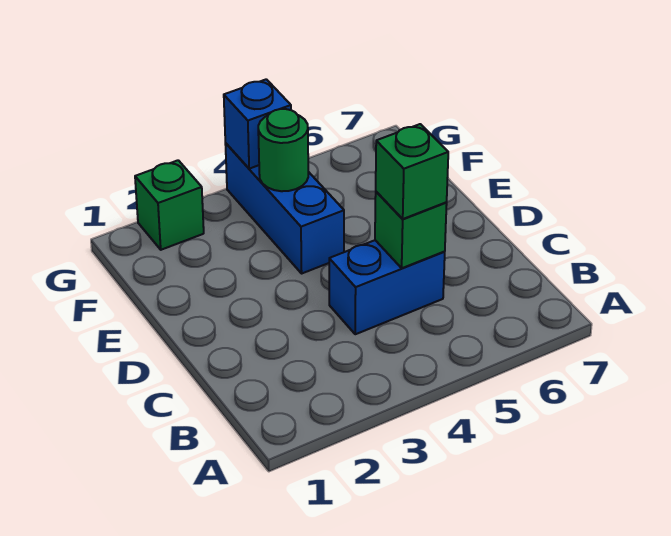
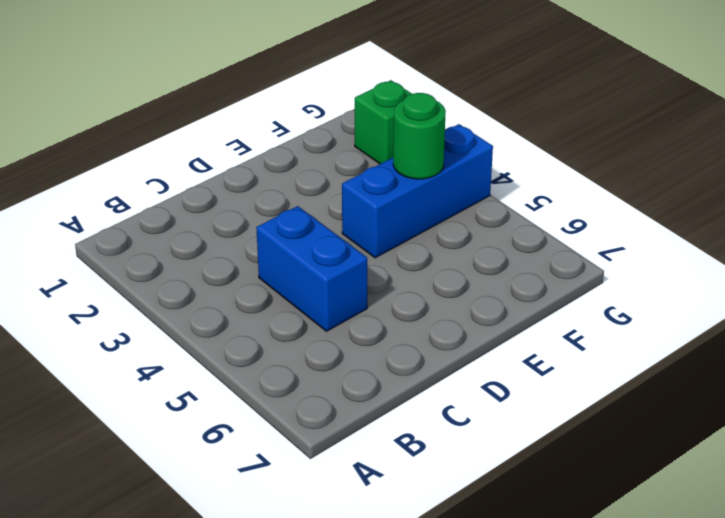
none -> green 1x1 brick [375,192,447,268]
none -> blue 1x1 brick [224,79,291,169]

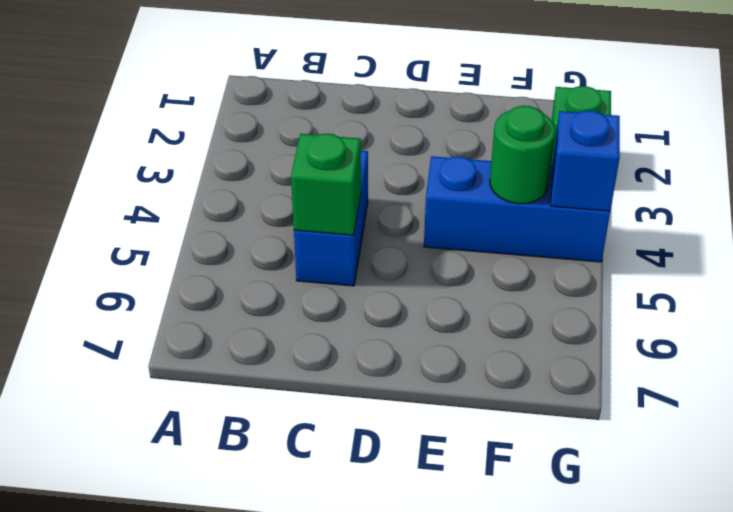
none -> green 1x1 brick [376,124,448,219]

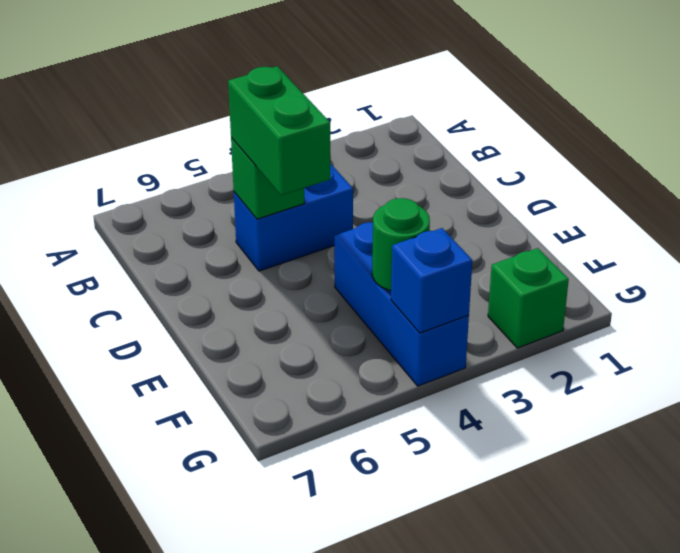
green 1x2 brick [228,66,330,195] -> green 1x1 brick [376,124,448,219]

